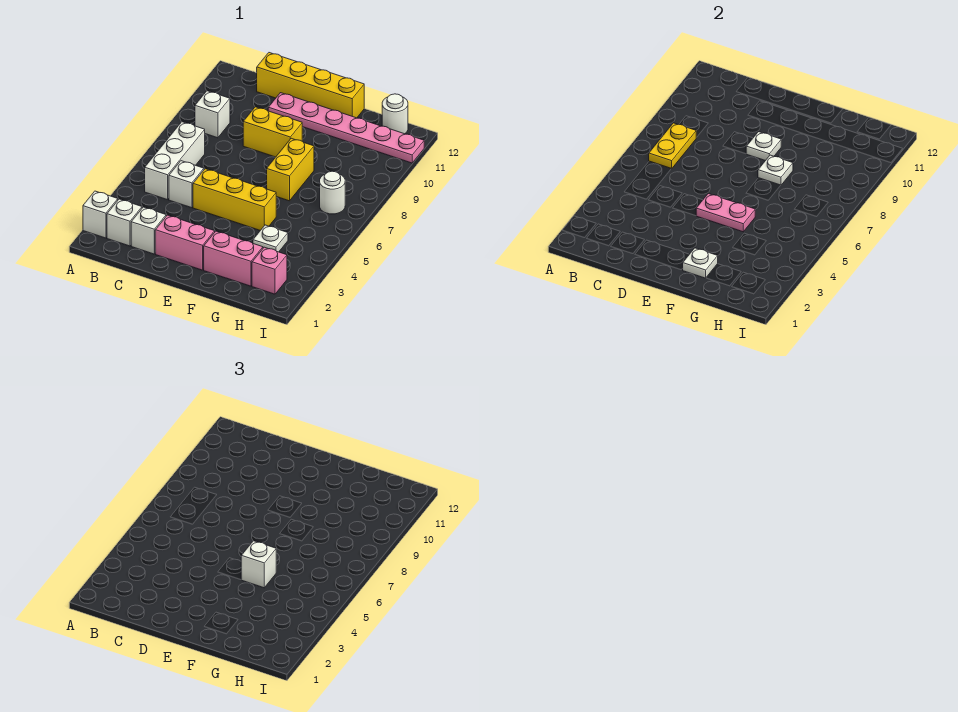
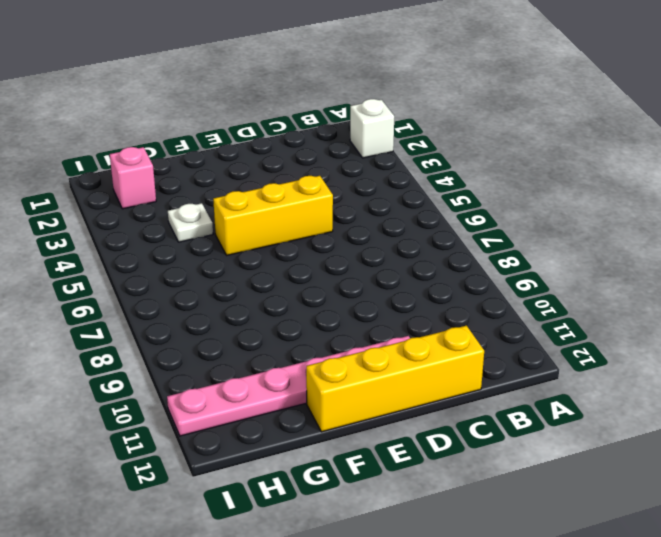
none -> white 1x1 brick [107,199,142,246]
none -> white 1x3 brick [145,122,205,200]
none -> white 1x1 brick [195,91,230,138]

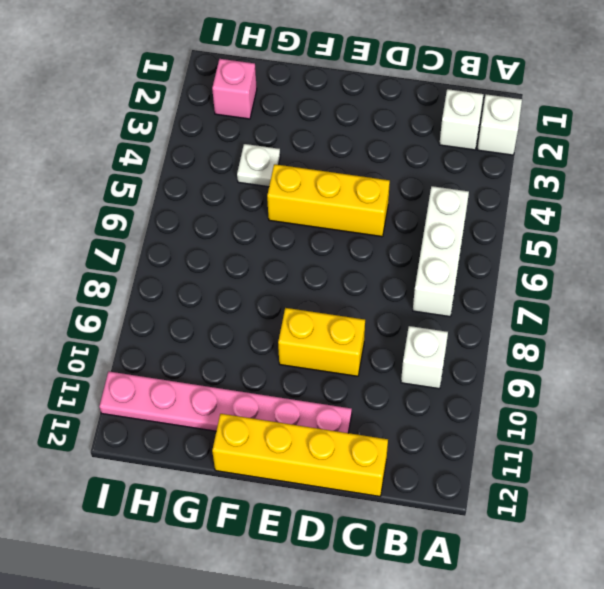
none -> white 1x1 brick [131,207,166,254]
none -> white 1x1 brick [169,161,204,208]
none -> pink 1x2 brick [155,215,215,270]

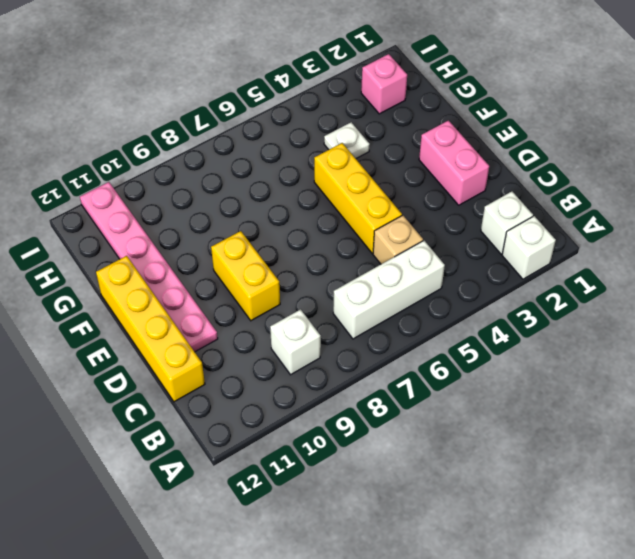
tan 1x1 brick [373,215,423,264] -> white 1x1 brick [169,161,204,208]
none -> white 1x1 brick [131,207,166,254]
none -> pink 1x2 brick [204,231,263,286]
none -> yellow 1x2 brick [267,138,314,201]

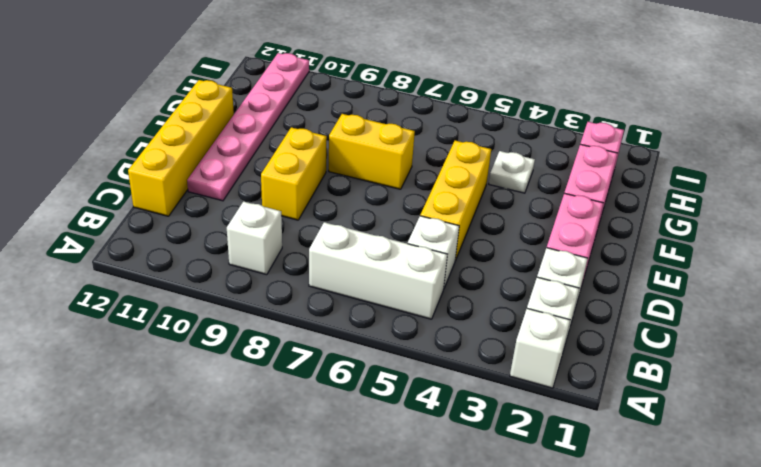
none -> white 1x1 round brick [320,171,345,214]
none -> white 1x1 round brick [382,94,408,134]
none -> yellow 1x2 plate [649,123,696,169]

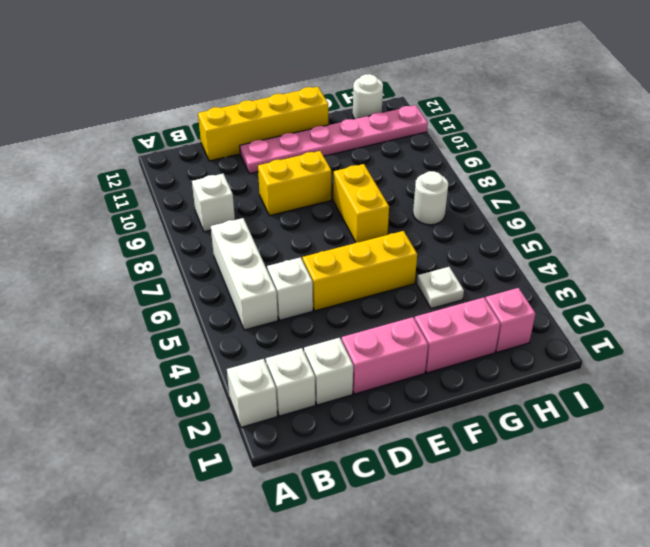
none -> yellow 1x2 plate [649,123,696,169]
none -> pink 1x2 plate [696,194,755,232]
none -> white 1x1 plate [746,132,781,161]

